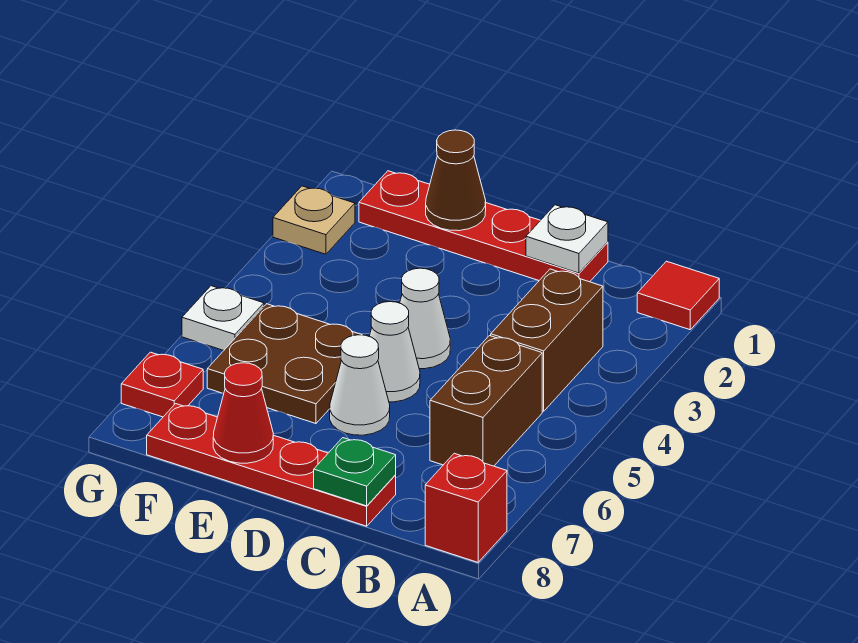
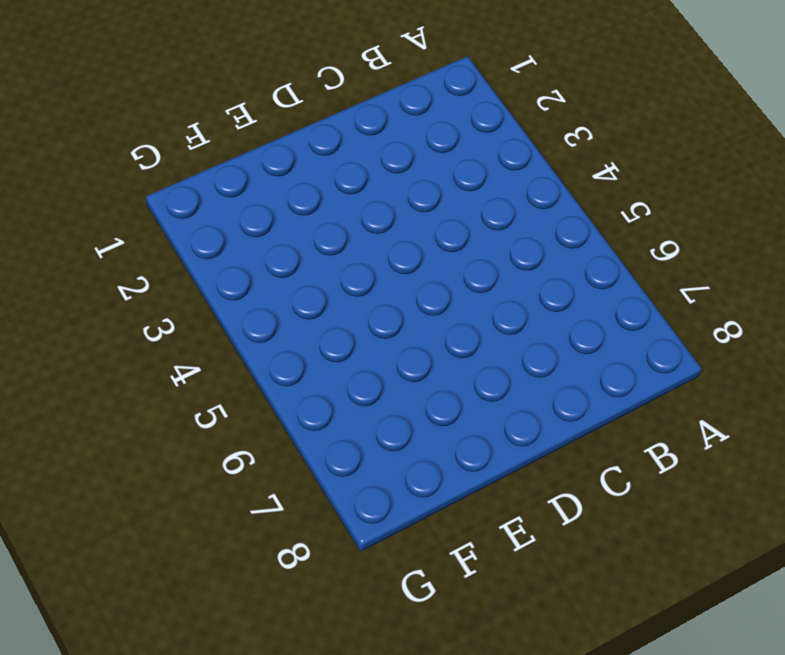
none -> red 1x1 tile [637,261,719,330]
none -> red 1x1 brick [425,453,507,562]
none -> brown 1x2 brick [491,269,603,411]

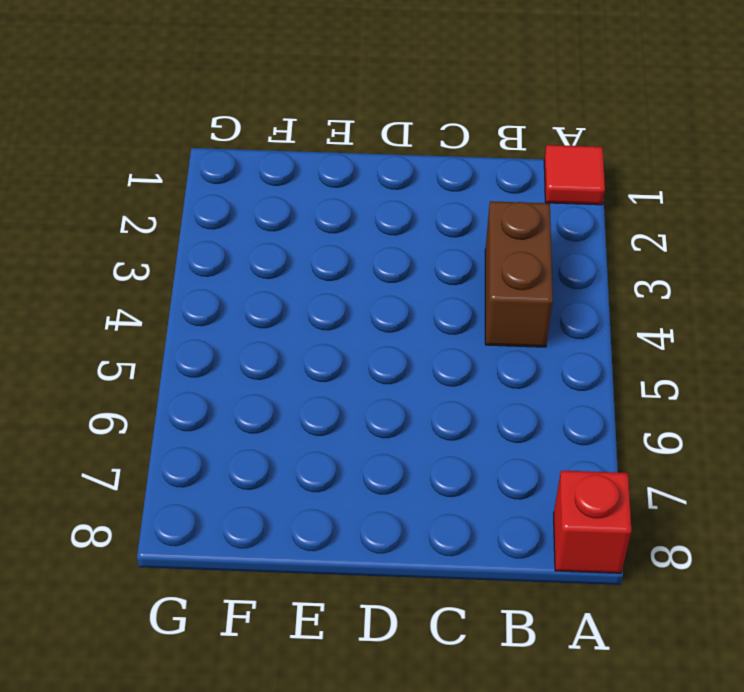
none -> brown 1x2 brick [430,336,542,466]
none -> red 1x4 plate [359,171,608,282]
none -> red 1x4 plate [147,404,396,526]

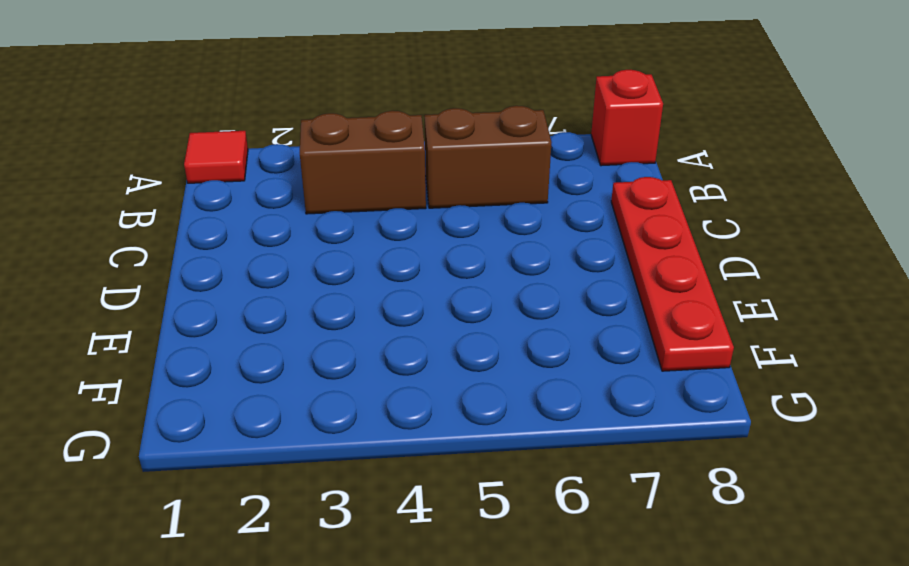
none -> red 1x4 plate [359,171,608,282]
none -> white 1x1 cone [400,268,450,369]
none -> white 1x1 cone [369,302,420,402]

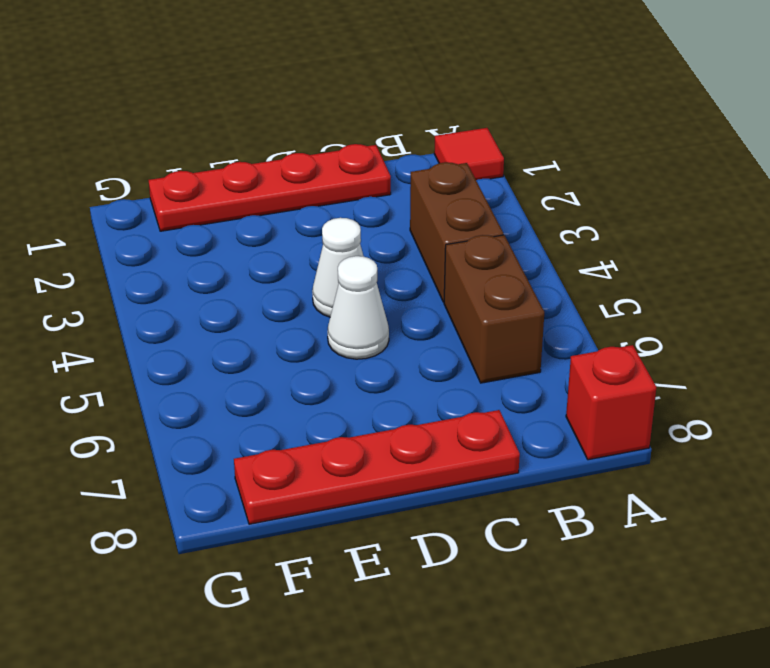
none -> white 1x1 cone [330,335,390,435]
none -> brown 2x2 plate [207,304,361,424]
none -> tan 1x1 plate [273,186,355,254]

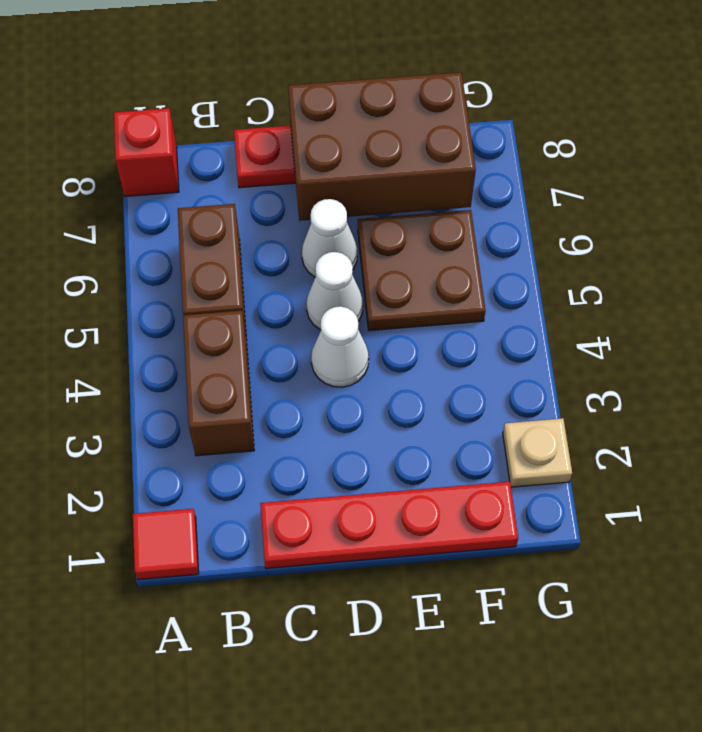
brown 2x3 brick [288,72,476,221] -> red 1x1 cone [213,363,273,463]
none -> white 1x1 plate [182,286,264,350]
none -> red 1x1 plate [121,352,203,417]
none -> white 1x1 plate [526,205,608,273]

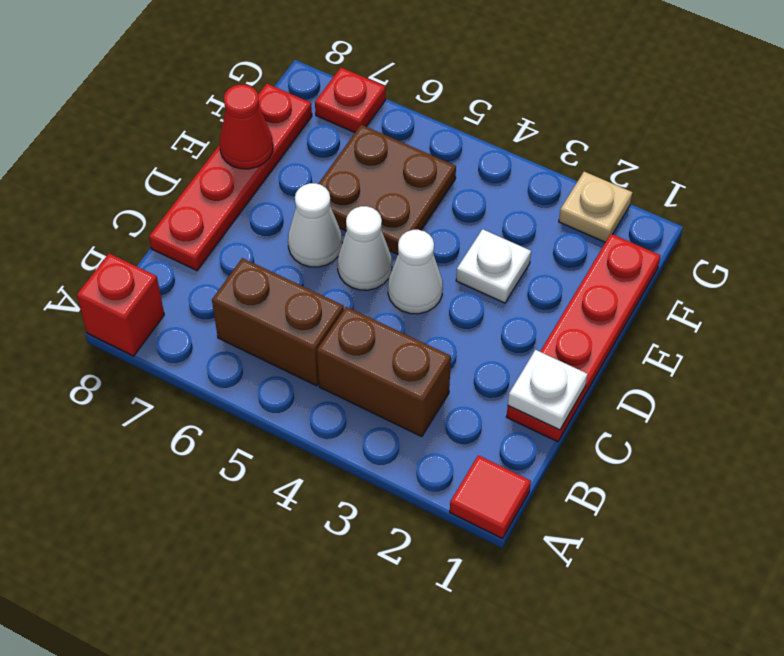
white 1x1 plate [456,229,531,303] -> white 1x1 plate moved to [182,286,264,350]
none -> green 1x1 plate [314,438,396,506]
none -> brown 1x1 cone [426,130,486,231]

